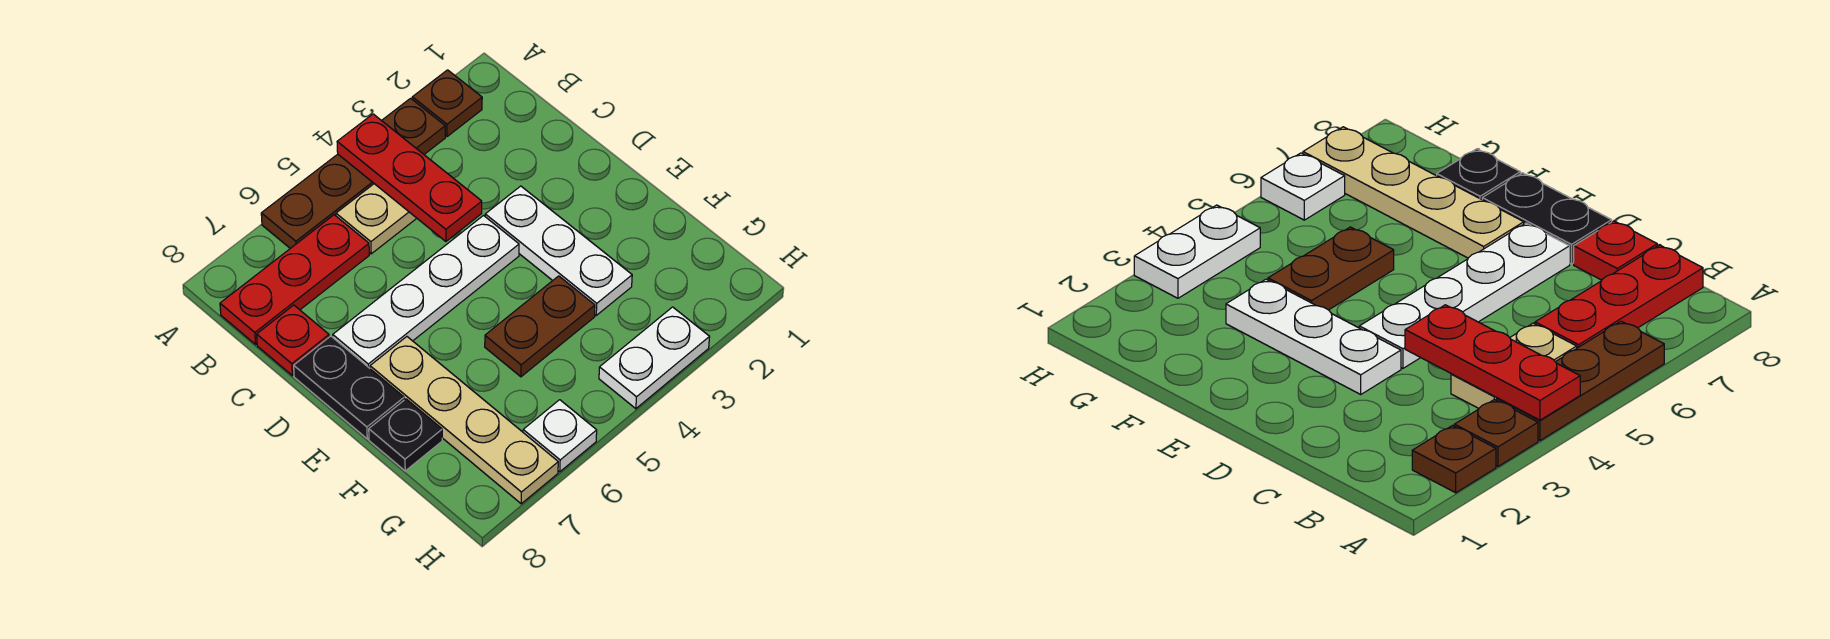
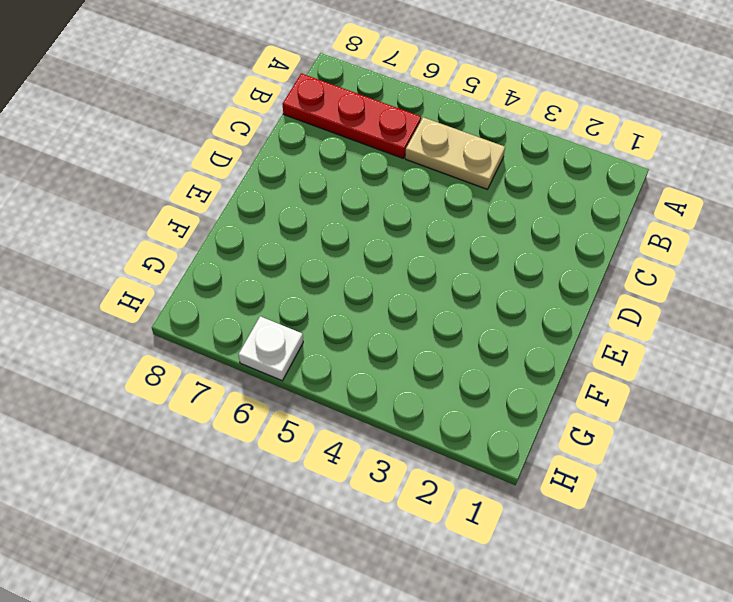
none -> brown 1x1 plate [412,70,482,137]
none -> brown 1x1 plate [382,98,445,154]
none -> brown 1x3 plate [261,154,374,248]

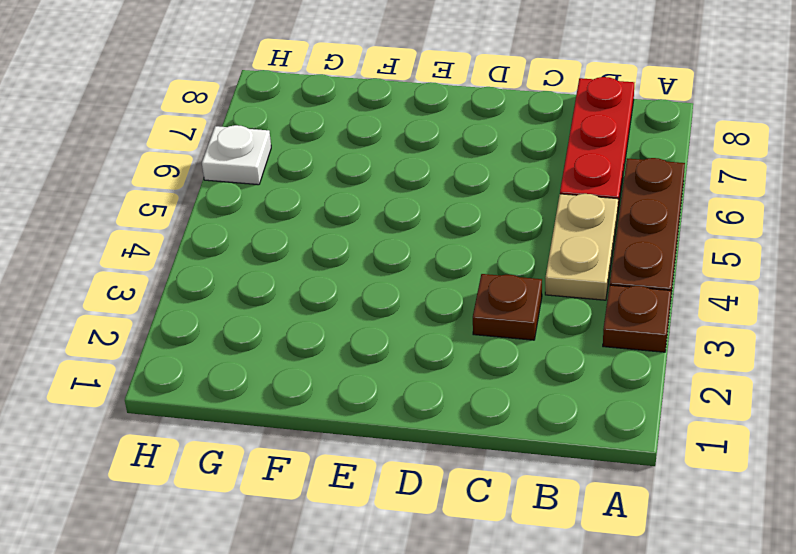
brown 1x1 plate [473,274,542,340] -> brown 1x1 plate moved to [412,70,482,137]
none -> red 1x1 plate [257,305,329,376]
none -> white 1x3 plate [485,186,632,315]
none -> white 1x4 plate [333,216,519,368]

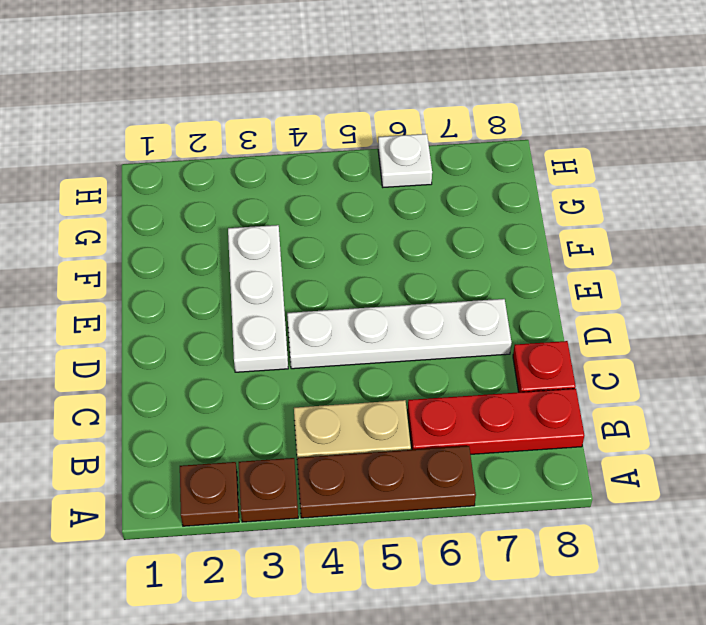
none -> black 1x2 plate [294,336,404,439]
none -> tan 1x4 plate [370,337,558,504]
none -> brown 1x2 plate [485,276,595,377]

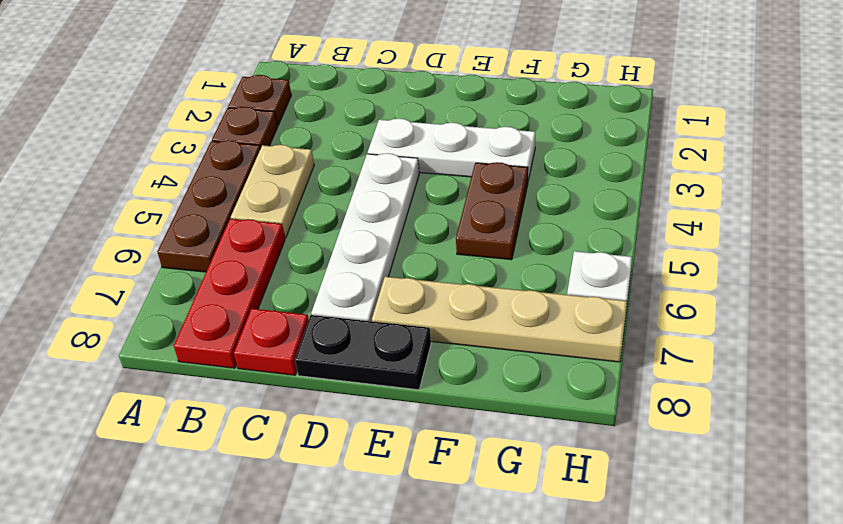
none -> black 1x1 plate [369,399,442,471]
none -> white 1x2 plate [599,307,710,409]
none -> red 1x3 plate [337,114,482,241]

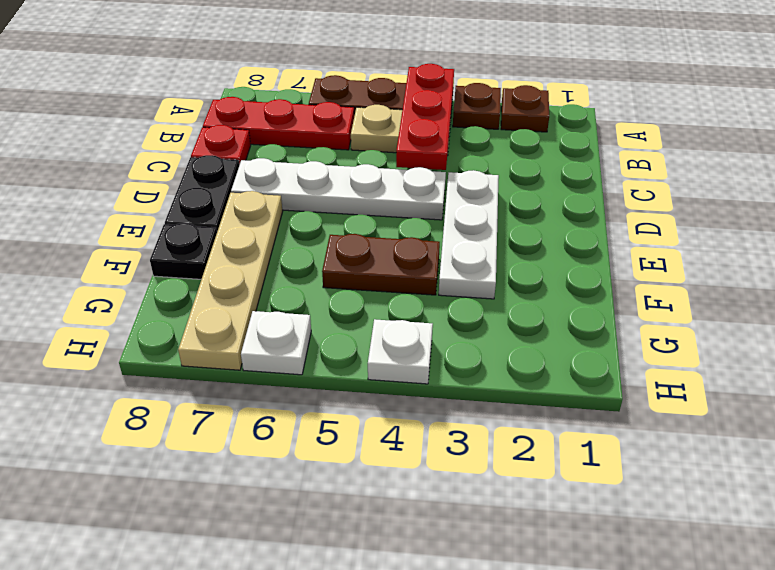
white 1x1 plate [368,319,433,384] -> white 1x2 plate [599,307,710,409]

